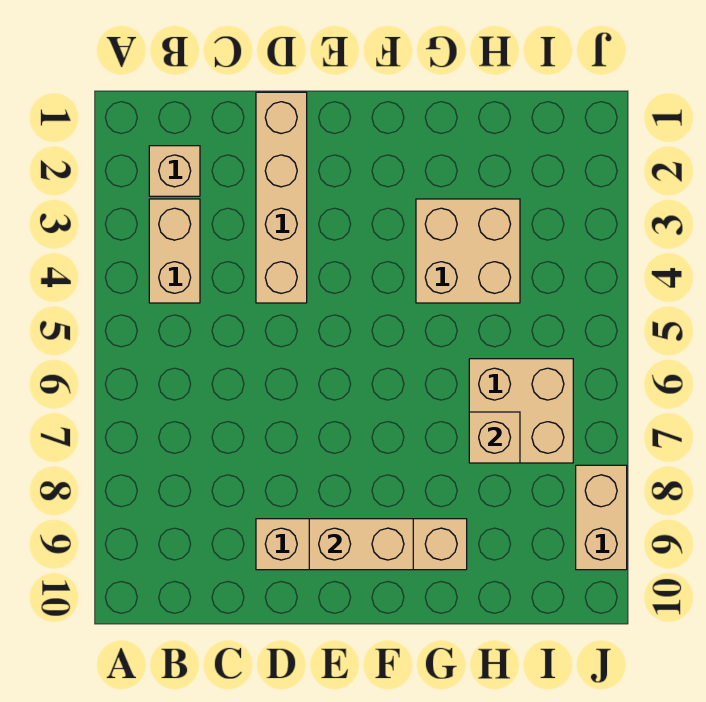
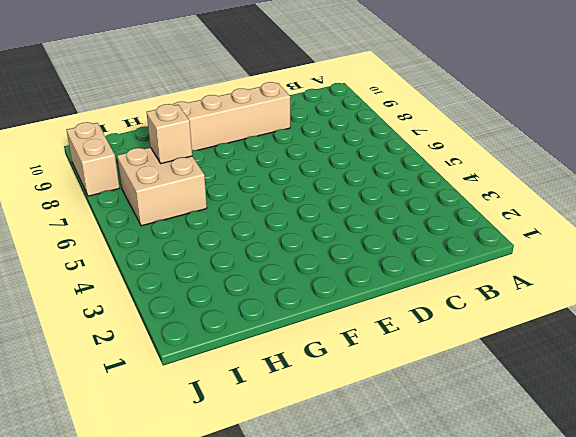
none -> tan 1x1 brick [149,146,200,196]
none -> tan 1x2 brick [149,199,200,303]

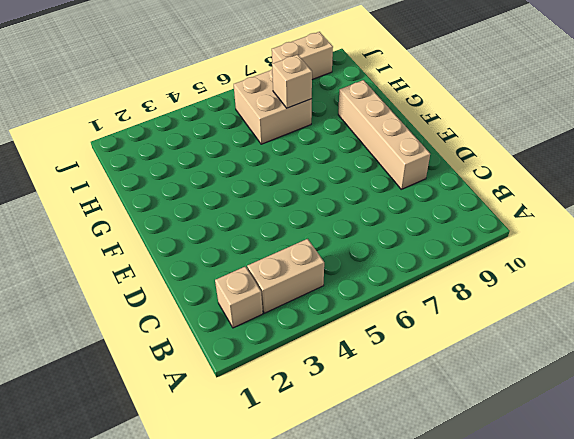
none -> tan 1x4 brick [256,92,307,303]
none -> tan 2x2 brick [416,199,520,303]

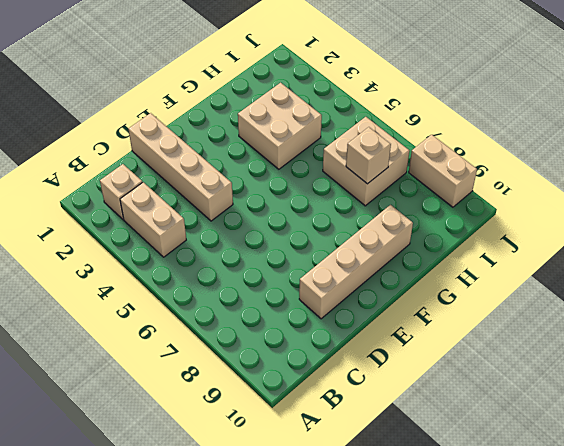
none -> tan 1x2 brick [309,519,413,570]

